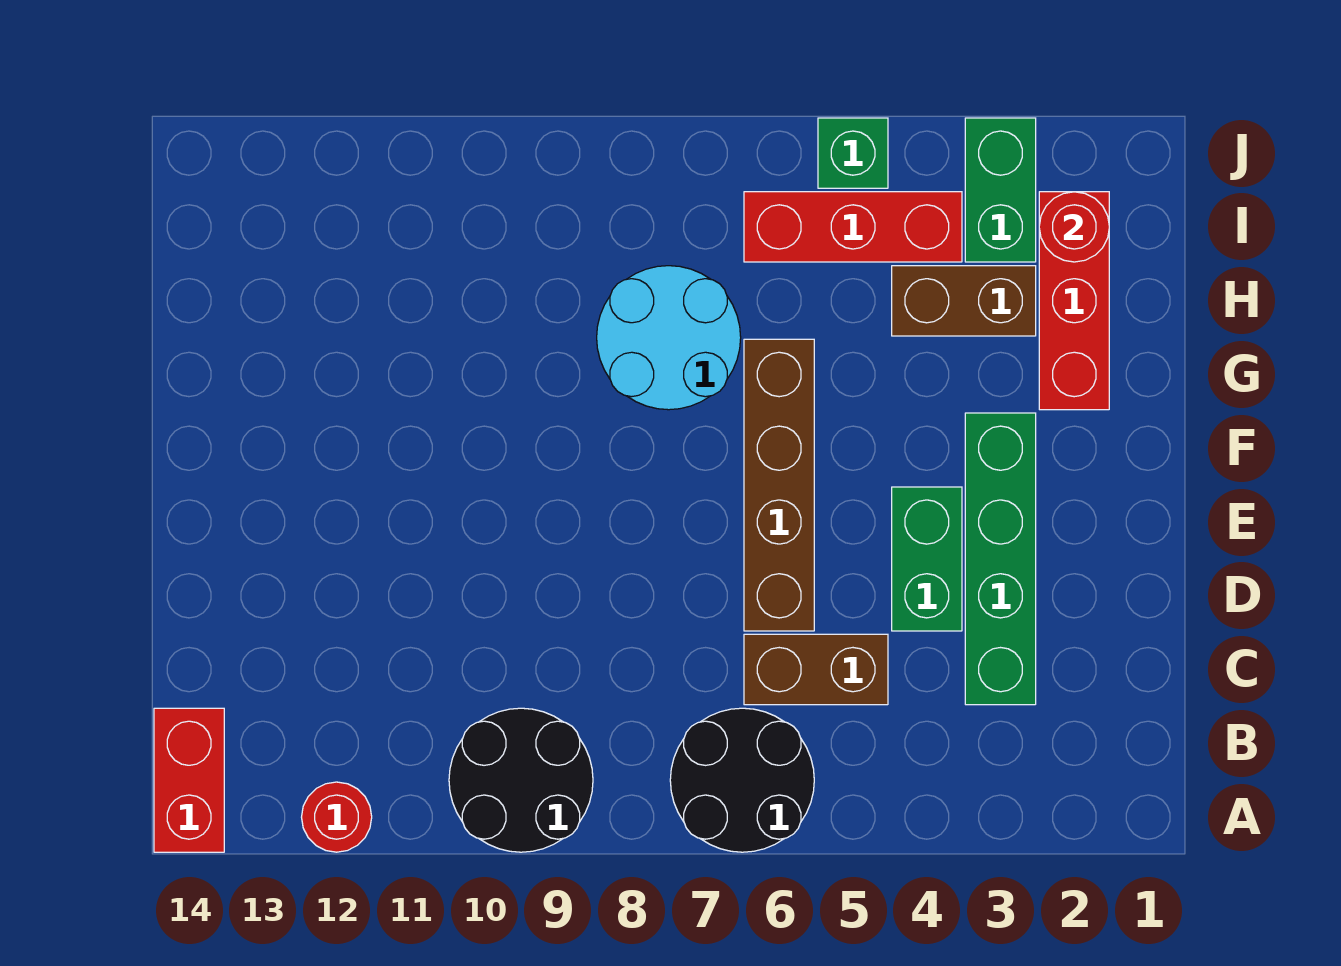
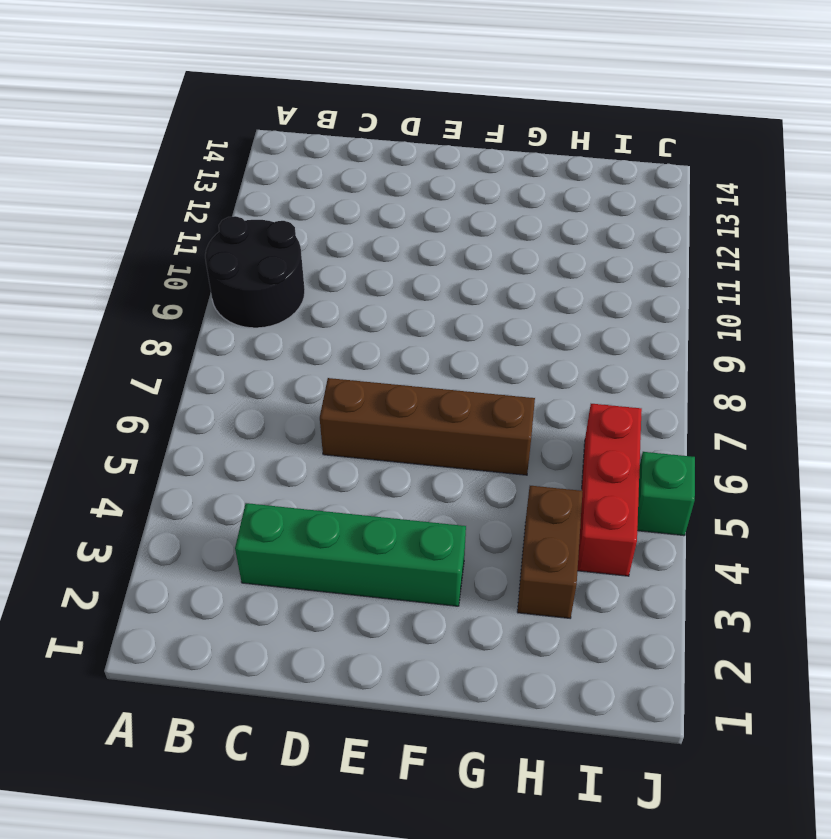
none -> black 2x2 round brick [670,708,814,852]
none -> red 1x1 round brick [302,782,372,852]
none -> red 1x2 brick [154,708,224,852]

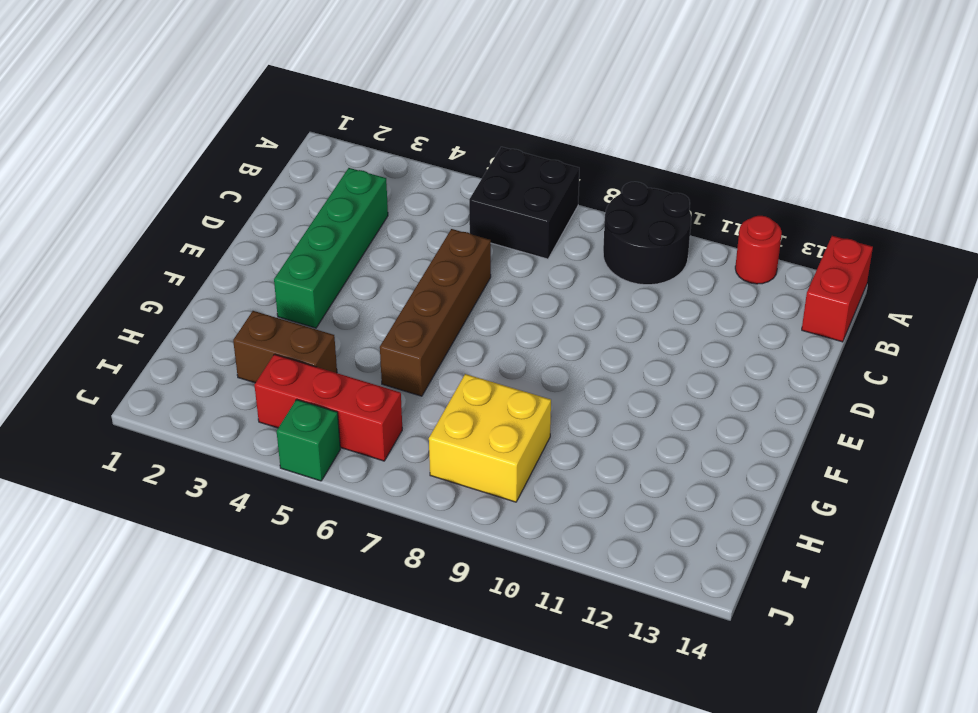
black 2x2 brick [469,147,579,259] -> black 2x2 round brick [670,708,814,852]
yellow 2x2 brick [429,374,551,502] -> cyan 2x2 round brick [597,266,741,410]
none -> brown 1x2 brick [744,634,888,705]
none -> green 1x2 brick [892,487,962,631]
none -> red 1x3 brick [1039,192,1109,410]

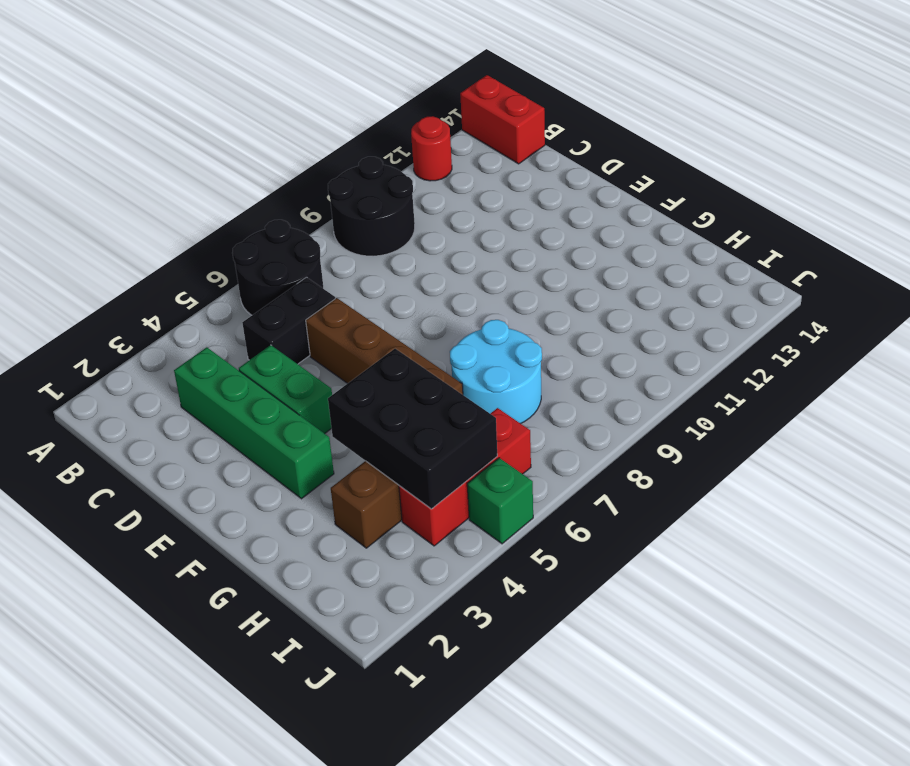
black 1x2 brick [242,277,335,364] -> brown 1x2 brick [744,634,888,705]
black 2x3 brick [328,349,497,509] -> none
none -> red 1x3 brick [1039,192,1109,410]
none -> green 1x2 brick [965,118,1036,262]
none -> red 1x1 round brick [1039,192,1109,262]

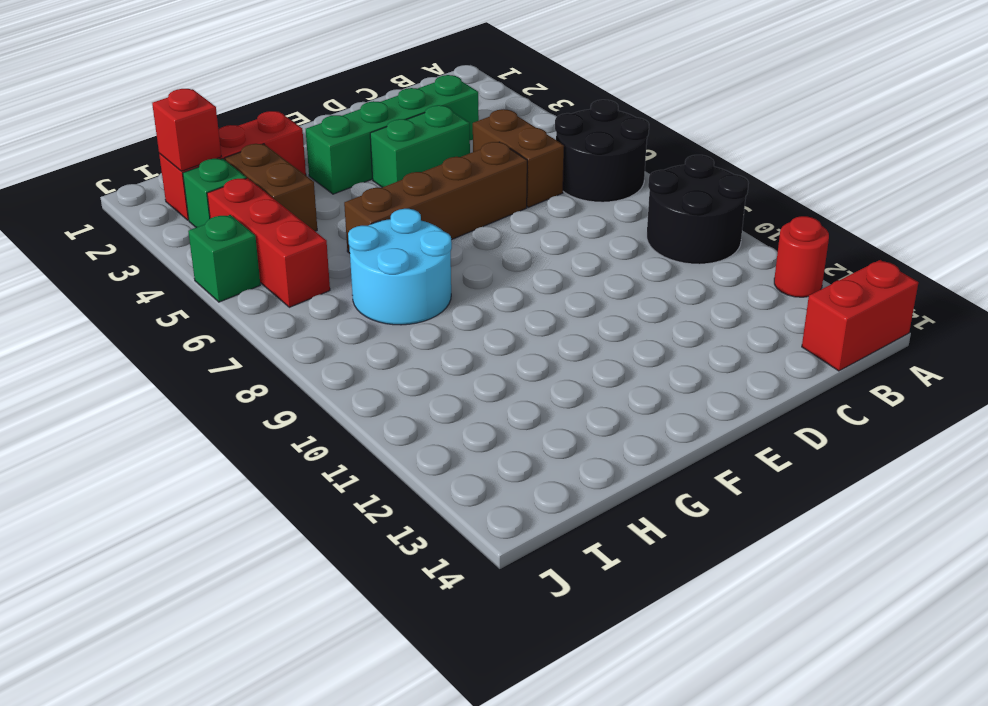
red 1x1 brick [152,89,221,171] -> red 1x1 round brick [1039,192,1109,262]
green 1x1 brick [183,159,246,228] -> green 1x2 brick [965,118,1036,262]

